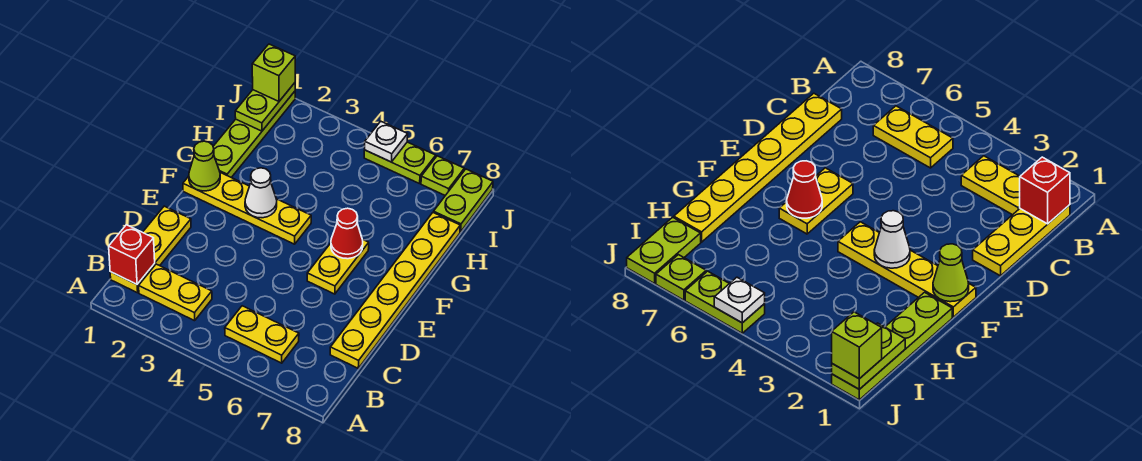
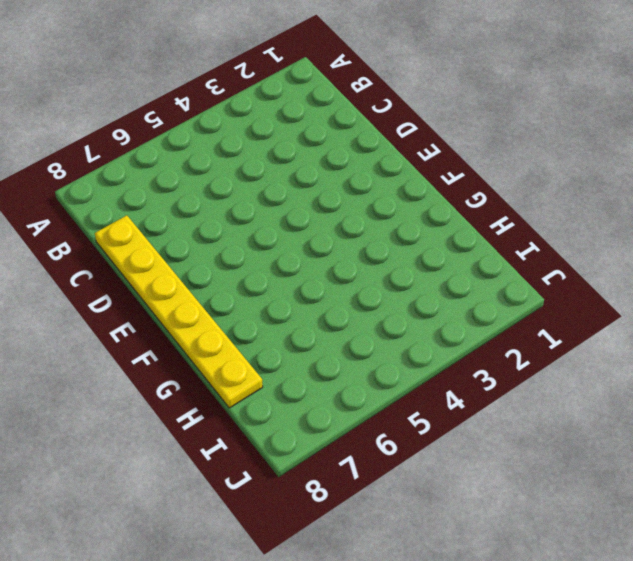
none -> yellow 1x3 plate [110,206,191,293]
none -> yellow 1x2 plate [139,264,212,321]
none -> yellow 1x2 plate [225,306,299,363]

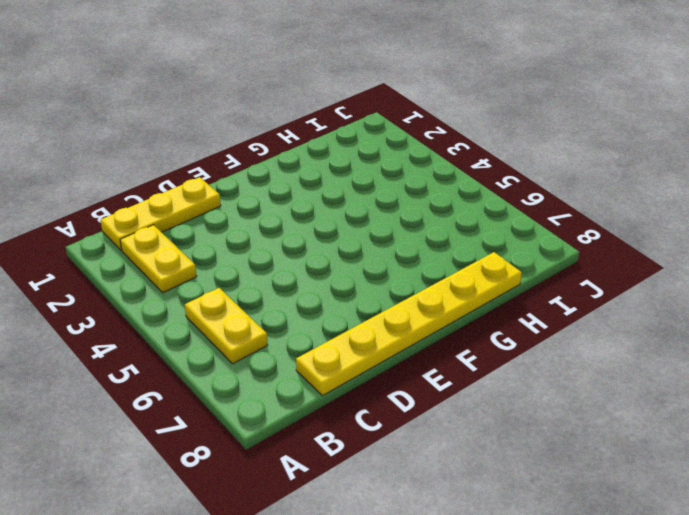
none -> yellow 1x2 plate [307,239,369,294]
none -> yellow 1x4 plate [183,173,311,244]
none -> lime 1x4 plate [213,91,295,177]

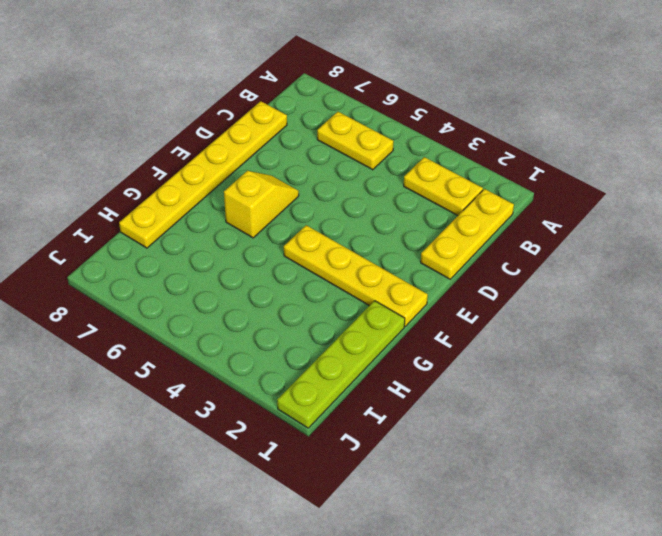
yellow 1x2 slope [224,171,299,238] -> yellow 1x2 plate [307,239,369,294]
none -> lime 1x2 plate [434,169,493,232]
none -> lime 1x2 plate [364,142,436,184]
none -> lime 1x1 plate [421,156,464,196]

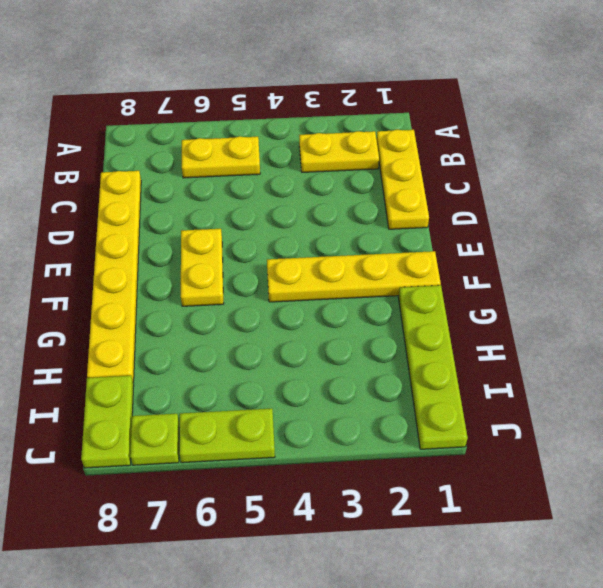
none -> red 1x1 brick [109,225,155,284]
none -> lime 1x1 cone [189,141,220,191]
none -> white 1x1 cone [245,168,277,218]

